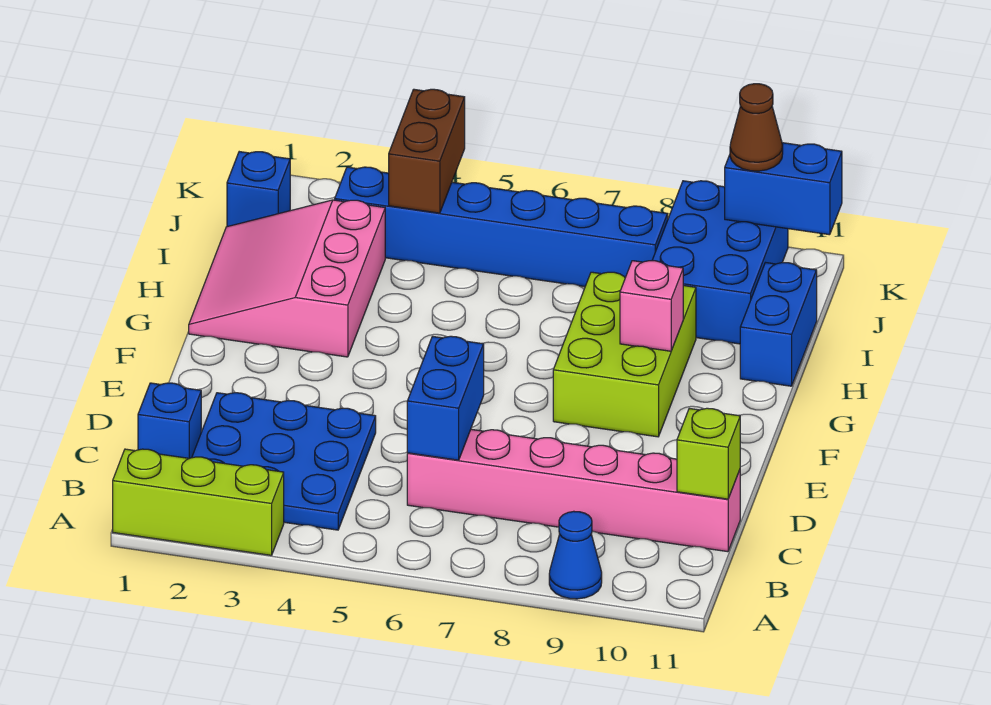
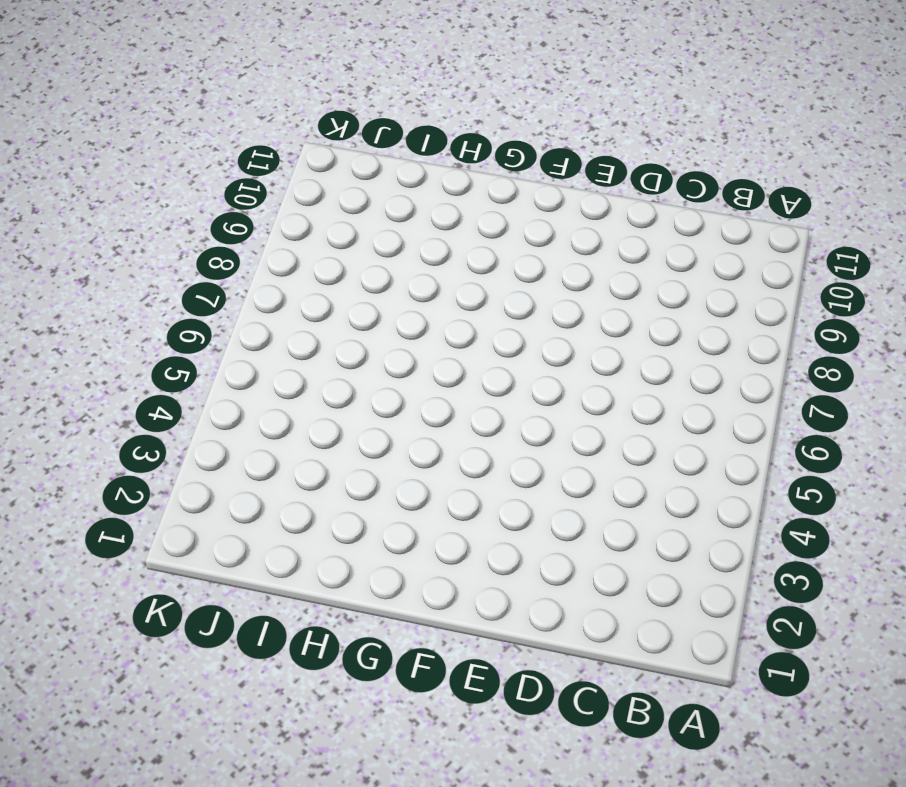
none -> lime 1x3 brick [113,449,284,555]
none -> blue 1x1 cone [549,511,602,599]
none -> blue 3x3 plate [192,393,376,530]

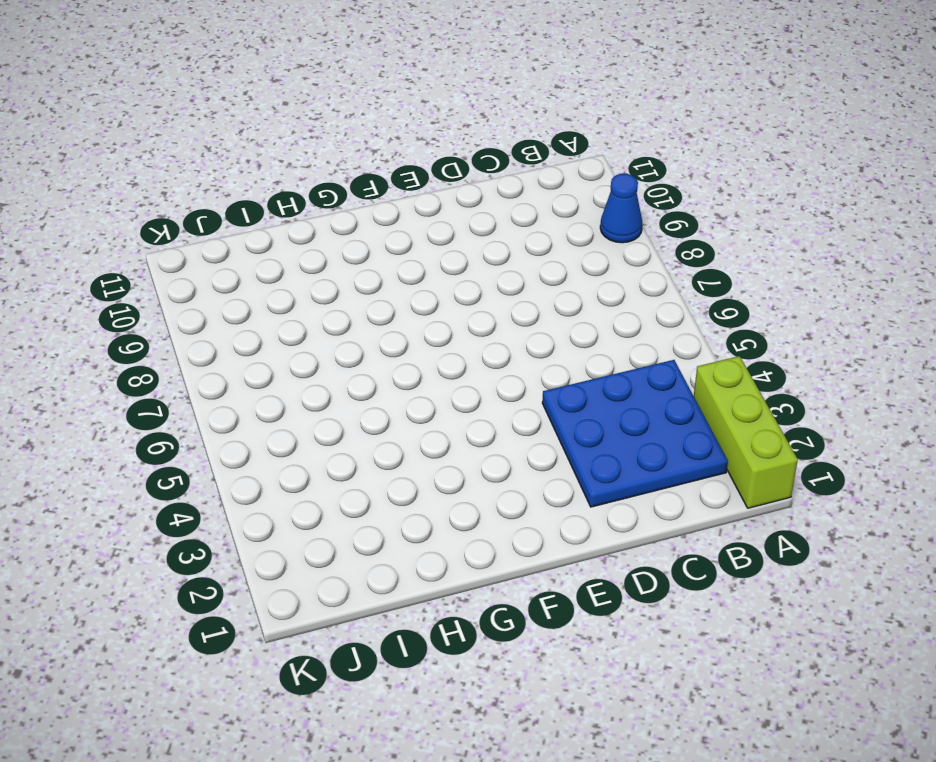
none -> blue 1x1 brick [138,383,201,458]
none -> pink 1x6 brick [407,429,740,552]
none -> lime 2x3 brick [553,272,696,437]

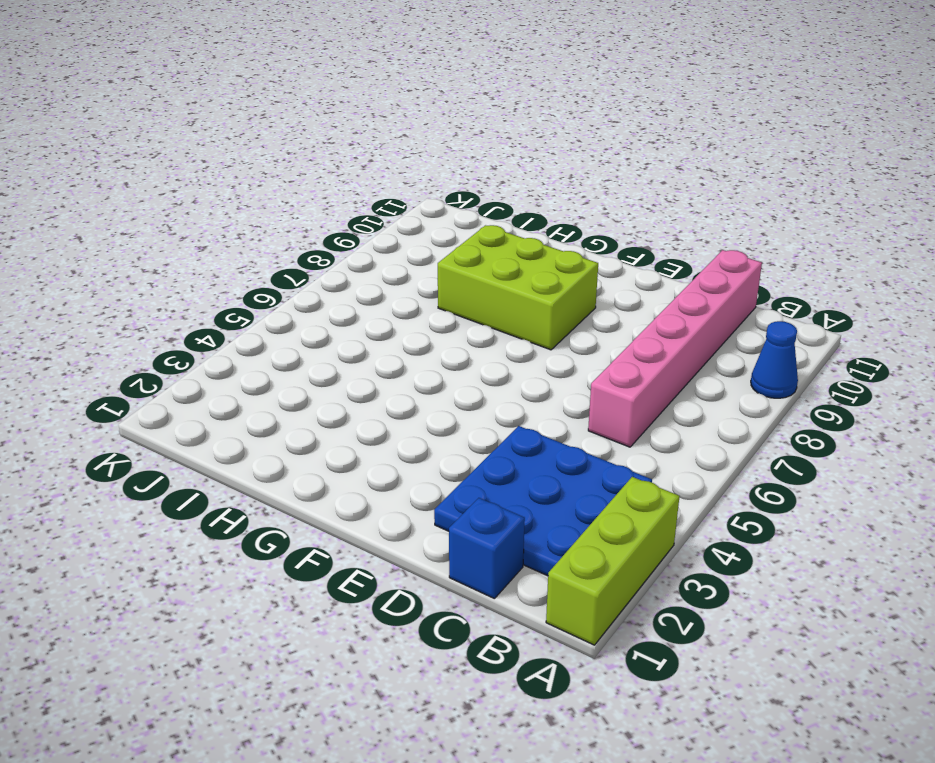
none -> pink 3x3 slope [189,200,385,357]
none -> blue 1x2 brick [740,263,817,386]
none -> blue 2x3 brick [652,181,788,344]

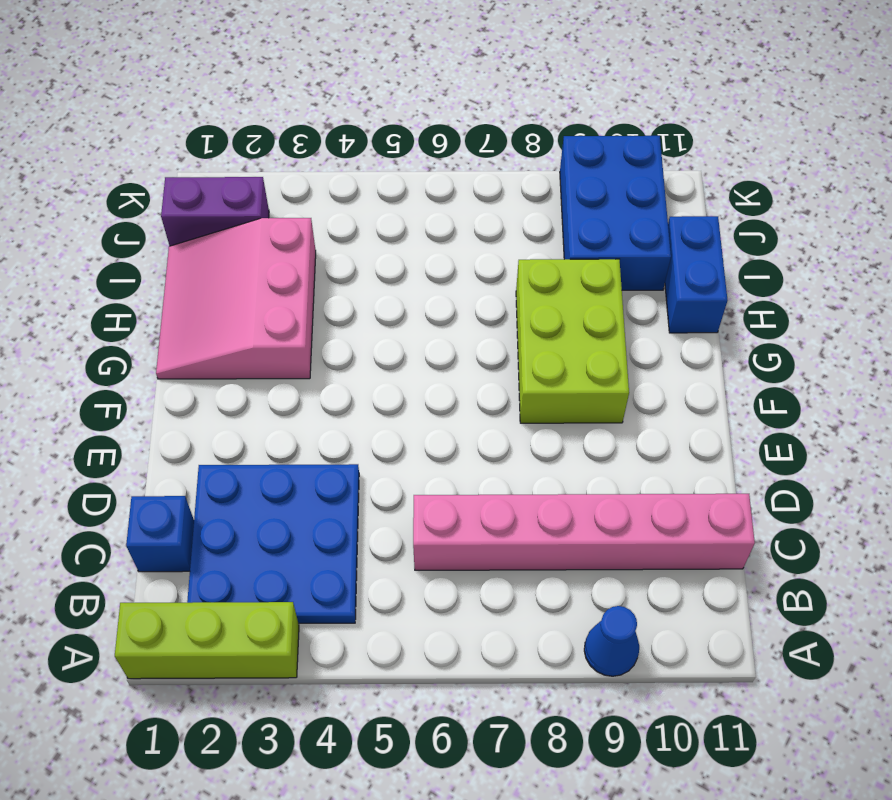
purple 1x2 brick [161,177,269,246] -> blue 1x1 brick [227,152,290,227]
none -> blue 1x6 brick [335,167,668,287]
none -> blue 1x2 brick [407,336,484,460]
none -> lime 1x1 brick [677,408,740,499]

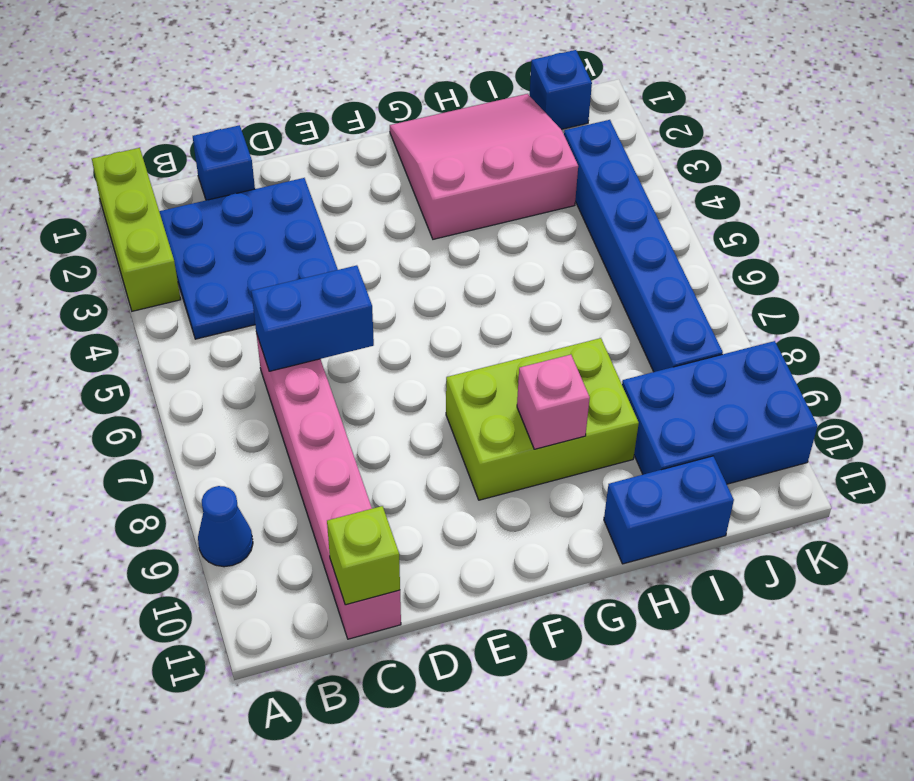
none -> brown 1x2 brick [389,89,465,213]
none -> blue 1x2 brick [725,143,842,235]
none -> brown 1x1 cone [730,84,783,171]

